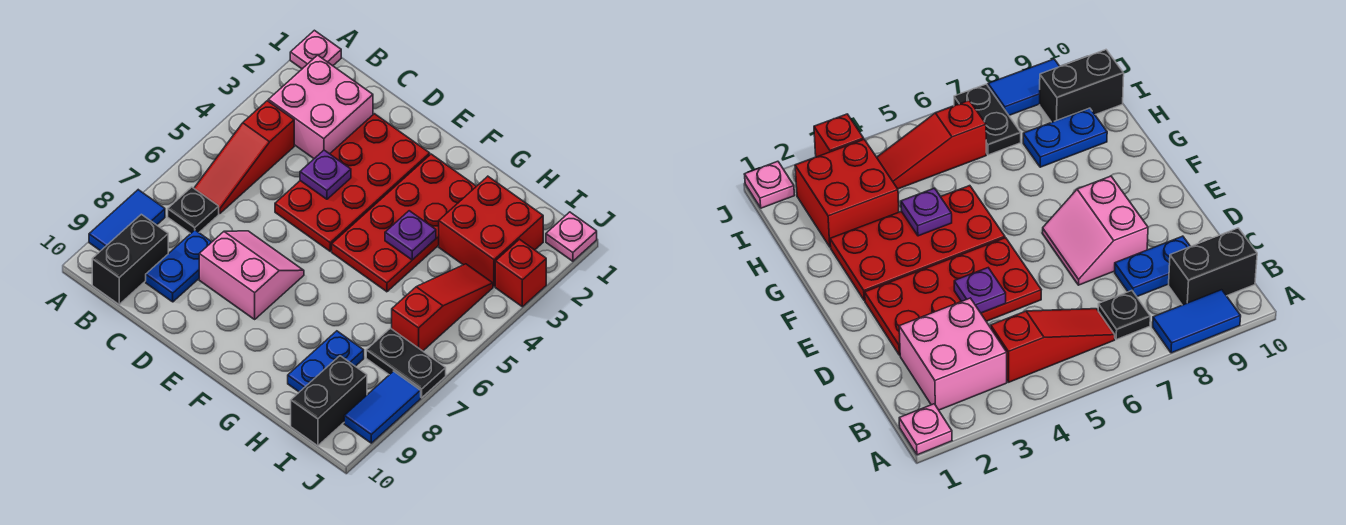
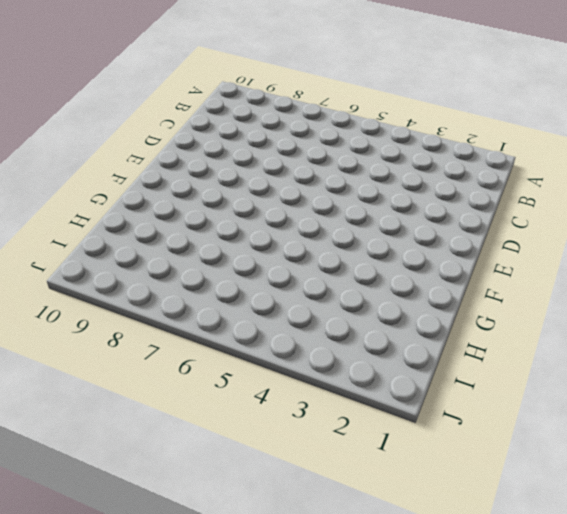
none -> pink 1x1 plate [290,30,341,69]
none -> blue 1x2 tile [89,190,165,251]
none -> pink 2x2 brick [268,55,373,159]

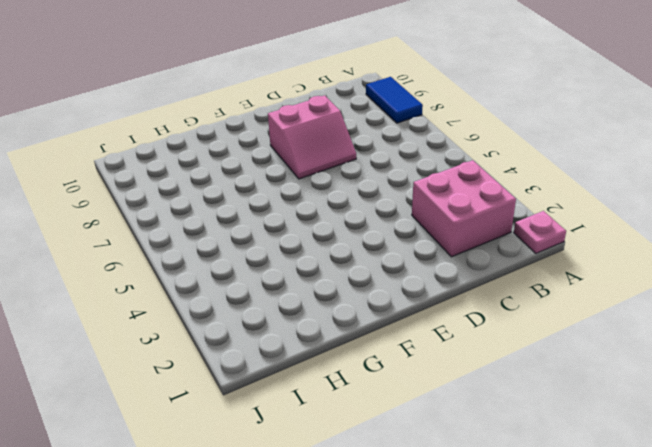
none -> red 1x3 slope [194,101,294,214]
none -> black 1x1 plate [168,187,219,234]
none -> black 1x2 brick [92,214,168,304]

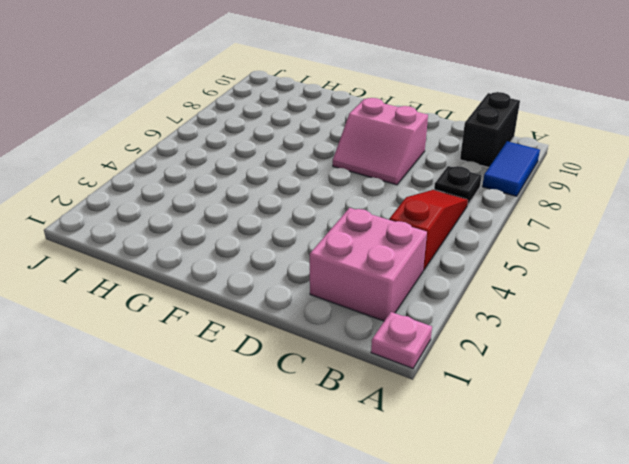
none -> blue 1x2 plate [146,230,211,302]
none -> red 2x4 plate [275,114,430,251]
none -> red 2x4 plate [332,154,476,292]

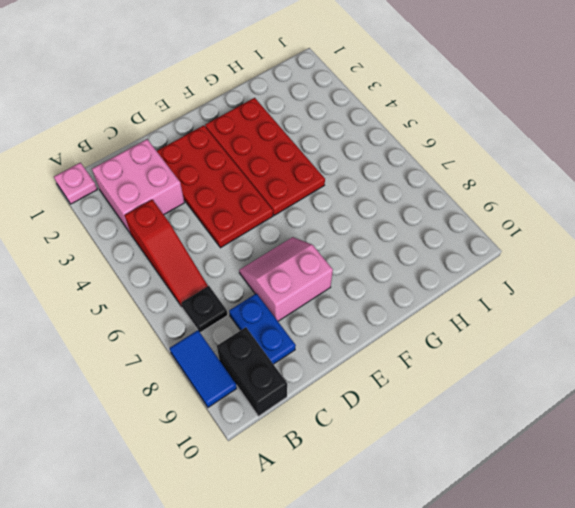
none -> red 2x2 brick [439,176,543,286]
none -> blue 1x2 plate [288,331,364,392]
none -> red 1x3 slope [392,264,493,351]

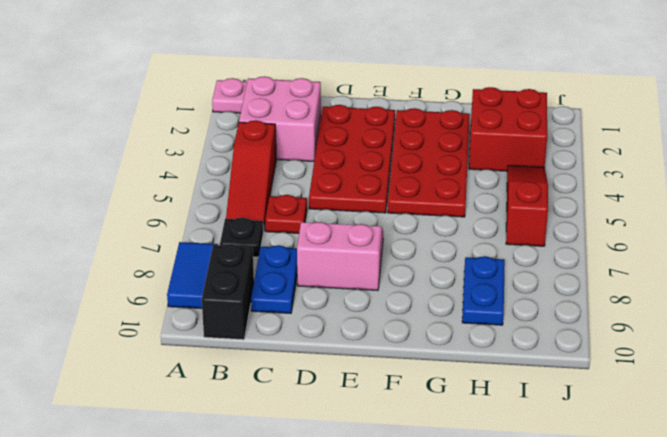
red 1x1 plate [265,195,307,233] -> none
none -> black 1x2 plate [366,328,446,398]
none -> black 1x2 brick [291,356,367,446]
none -> pink 1x1 plate [546,212,597,261]

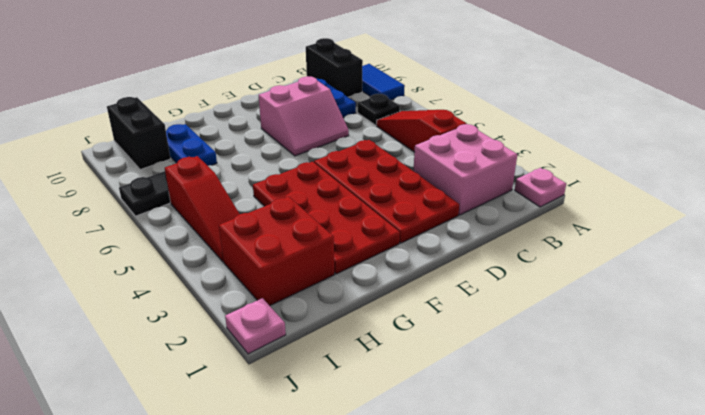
none -> red 1x1 brick [495,239,546,307]
none -> blue 1x2 tile [344,371,421,443]
none -> purple 1x1 plate [300,150,351,199]

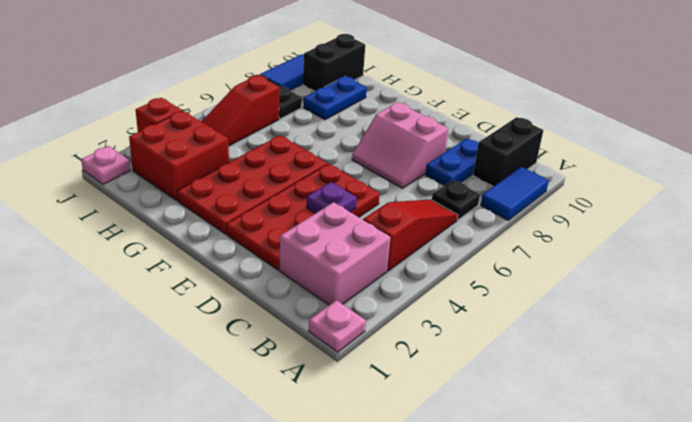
none -> purple 1x1 plate [385,211,436,260]

